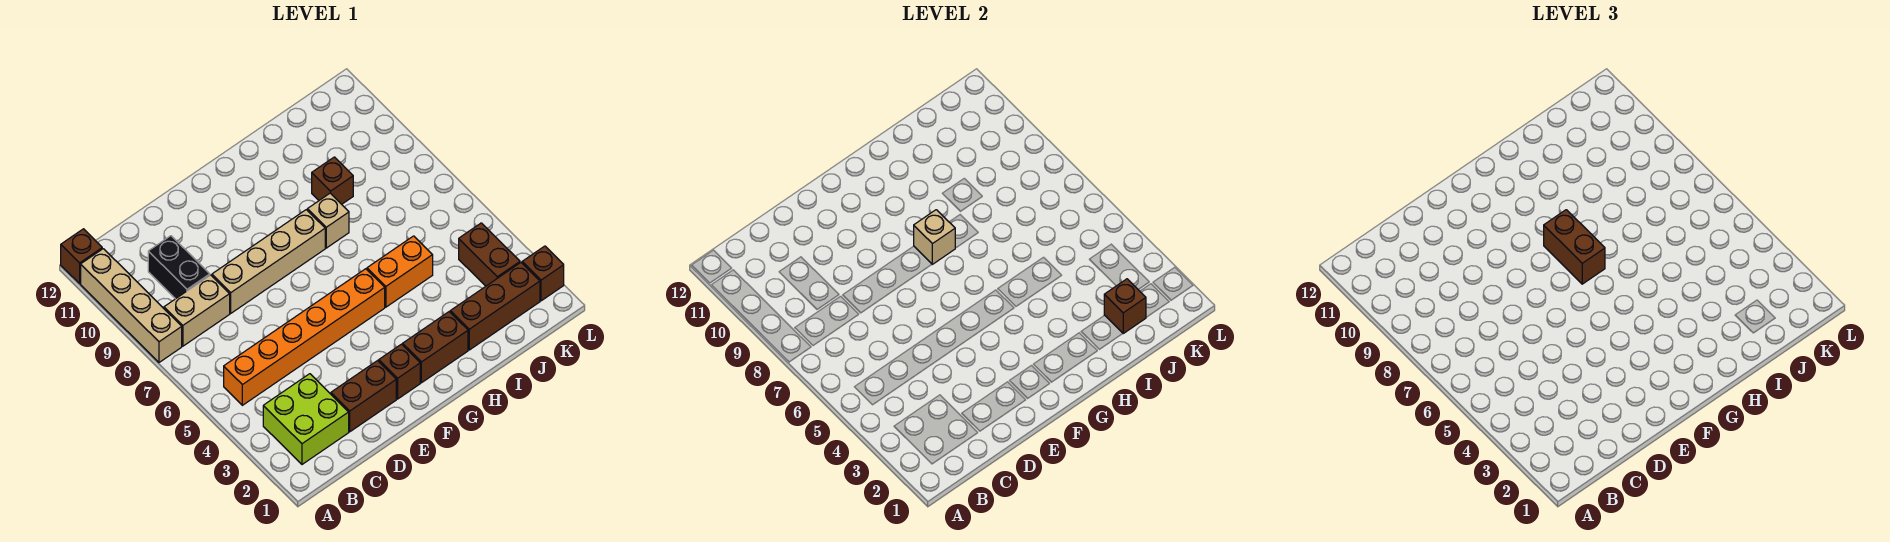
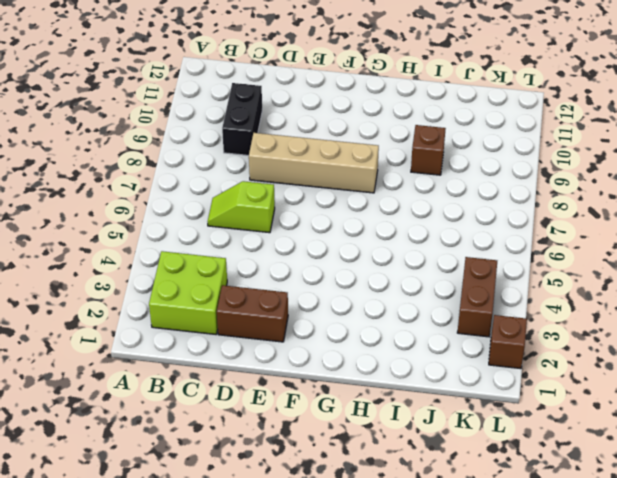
lime 1x2 slope [208,181,275,233] -> none
none -> tan 1x4 brick [81,249,182,362]
none -> brown 1x1 brick [61,229,102,283]
none -> orange 1x6 brick [224,269,385,405]

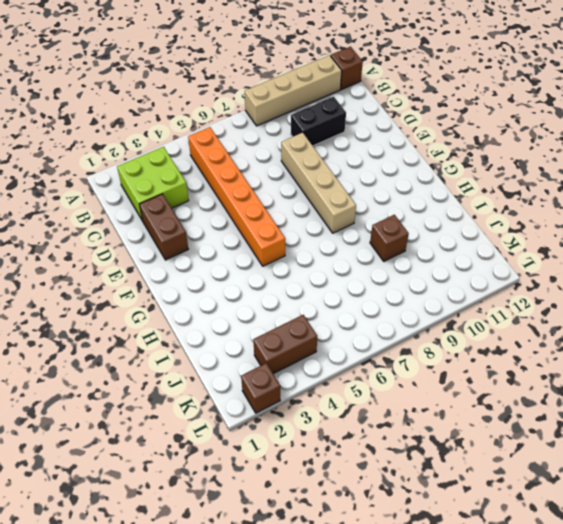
none -> tan 1x2 brick [164,275,230,346]
none -> brown 1x1 brick [379,344,420,399]
none -> brown 1x2 brick [403,312,468,383]

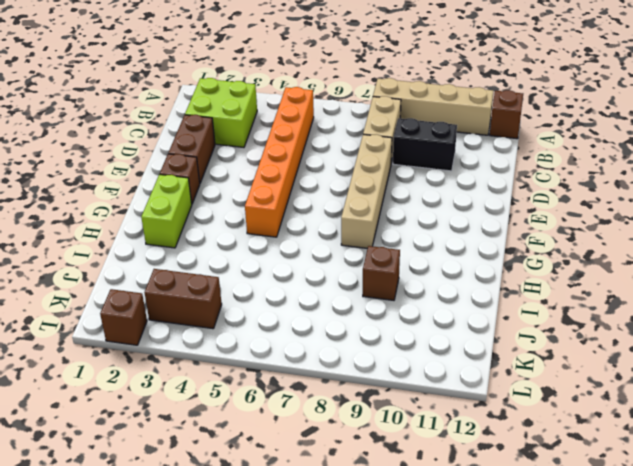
lime 1x2 brick [141,174,192,248] -> brown 1x2 brick [403,312,468,383]
none -> orange 1x2 brick [367,236,433,307]
none -> tan 1x1 brick [307,193,349,248]
none -> brown 1x3 brick [450,263,540,350]

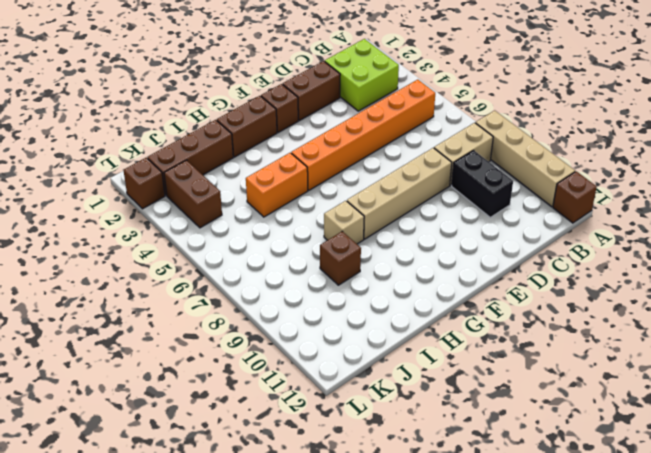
none -> tan 1x1 brick [914,210,955,264]
none -> brown 1x1 brick [1104,279,1146,333]
none -> brown 1x2 brick [1544,210,1605,284]

